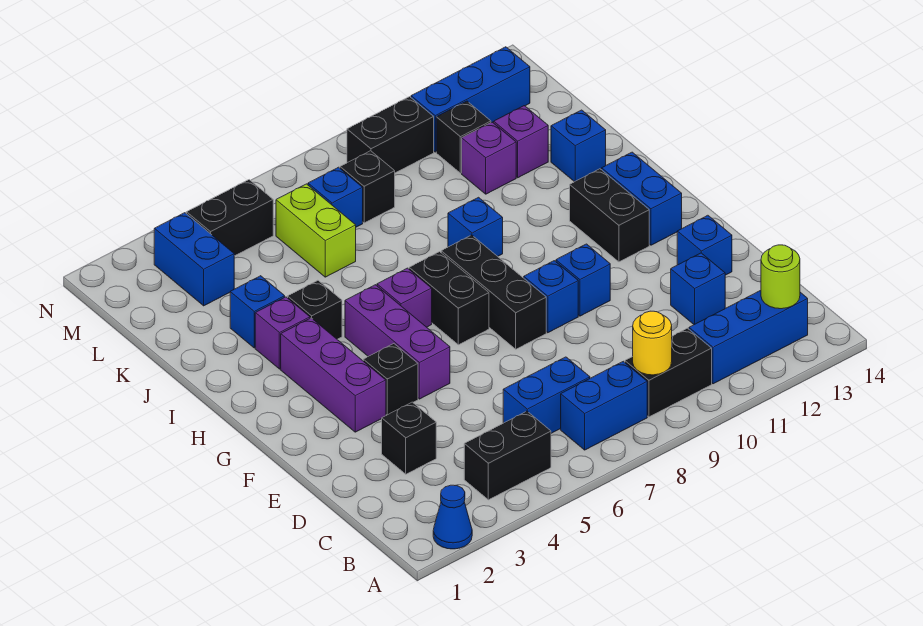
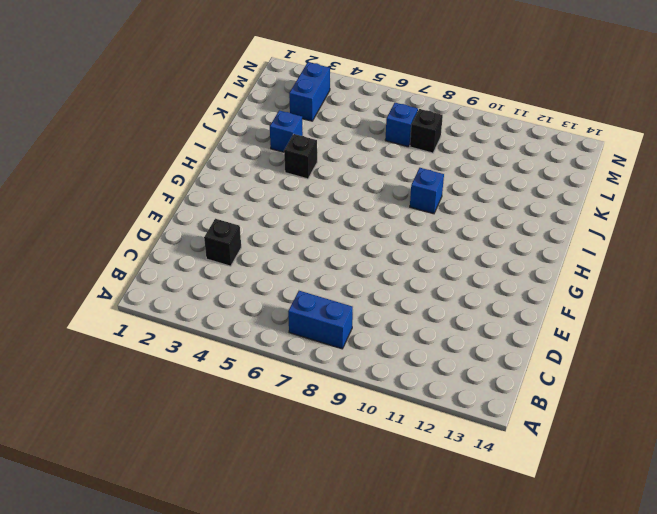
none -> blue 1x1 cone [433,485,472,549]
none -> black 1x2 brick [464,411,551,500]
none -> black 1x2 brick [625,328,712,417]
none -> blue 1x3 brick [689,290,808,384]

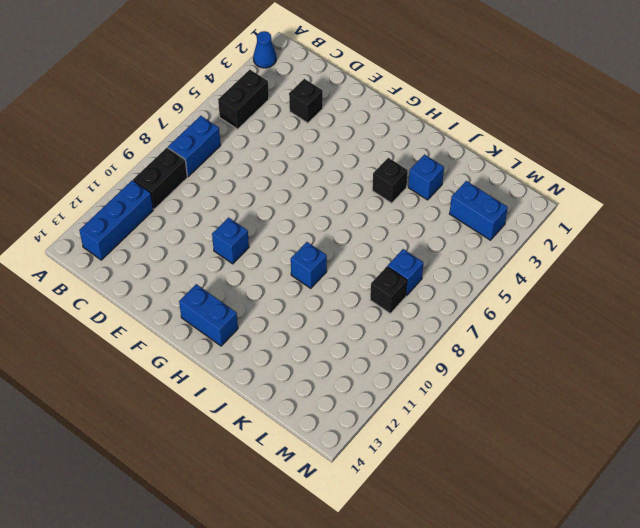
none -> blue 1x2 brick [503,357,590,433]
none -> blue 1x1 brick [671,253,725,325]
none -> blue 1x1 brick [677,215,732,275]
none -> purple 1x3 brick [281,318,386,432]

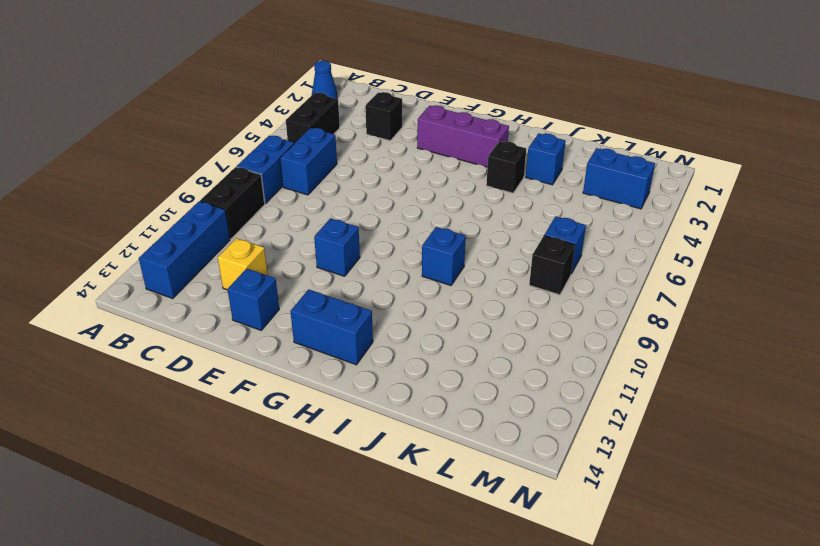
yellow 1x1 brick [218,238,268,290] -> blue 1x1 brick [671,253,725,325]
none -> black 1x1 brick [363,344,418,415]
none -> purple 1x3 brick [345,285,450,399]
none -> black 1x3 brick [441,235,546,349]
none -> blue 1x1 brick [524,261,578,333]

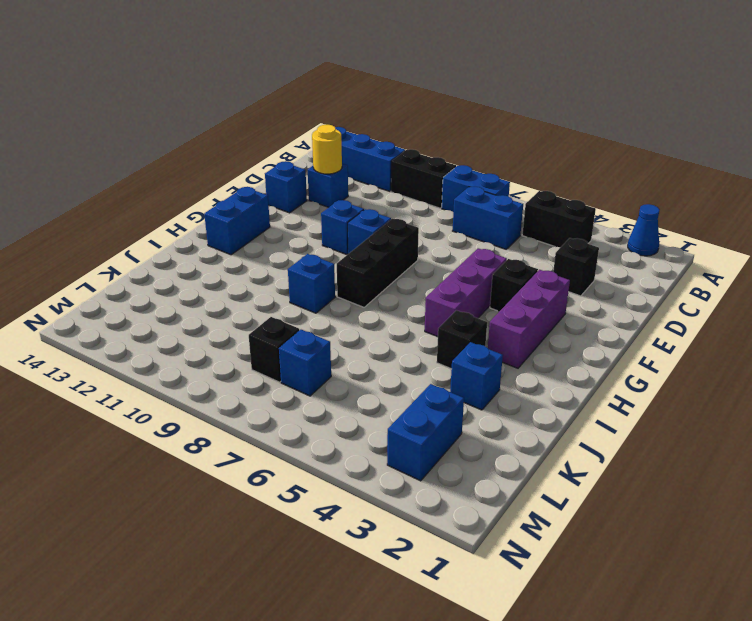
yellow 1x1 round brick [312,125,342,174] -> yellow 1x1 round brick moved to [633,311,672,375]
none -> black 1x2 brick [409,252,489,345]
none -> black 1x2 brick [570,169,649,262]
none -> purple 1x1 brick [377,268,432,327]
none -> purple 1x1 brick [255,297,310,369]

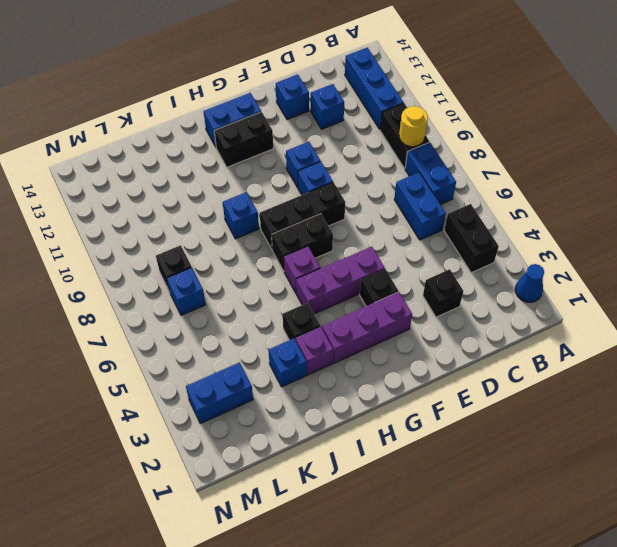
none -> blue 1x1 brick [551,110,606,182]
none -> lime 1x2 brick [276,184,356,277]
none -> purple 1x1 brick [462,122,516,194]
none -> purple 1x1 brick [494,106,548,178]

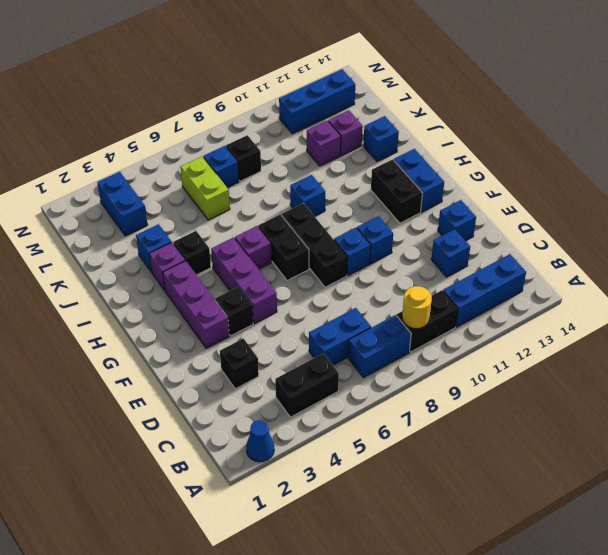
none -> black 1x1 brick [436,101,491,173]
none -> black 1x2 brick [186,180,273,256]
none -> black 1x2 brick [347,97,434,173]
none -> lime 1x1 round brick [761,245,800,309]

